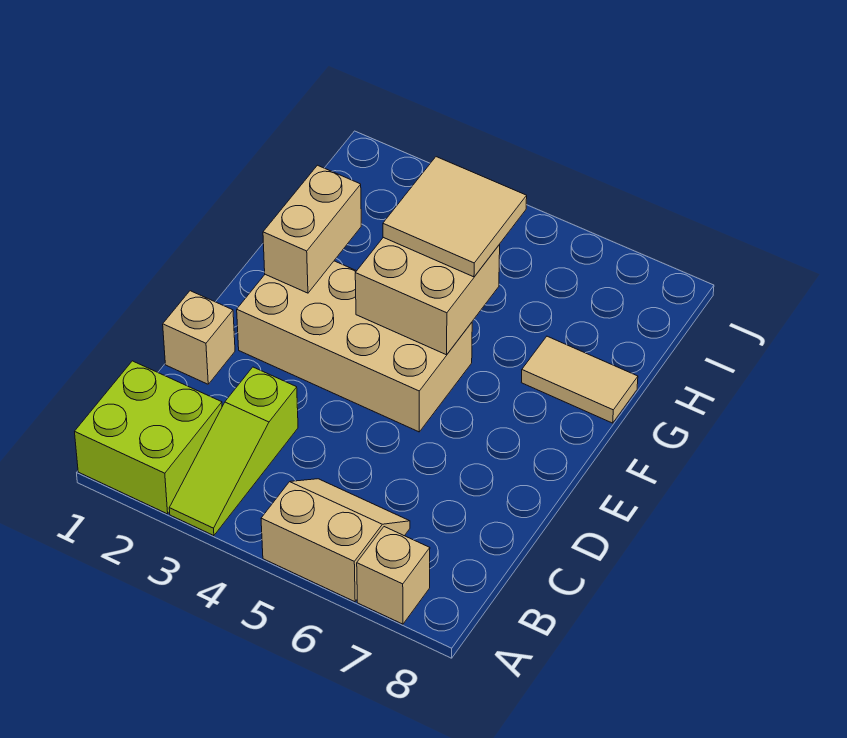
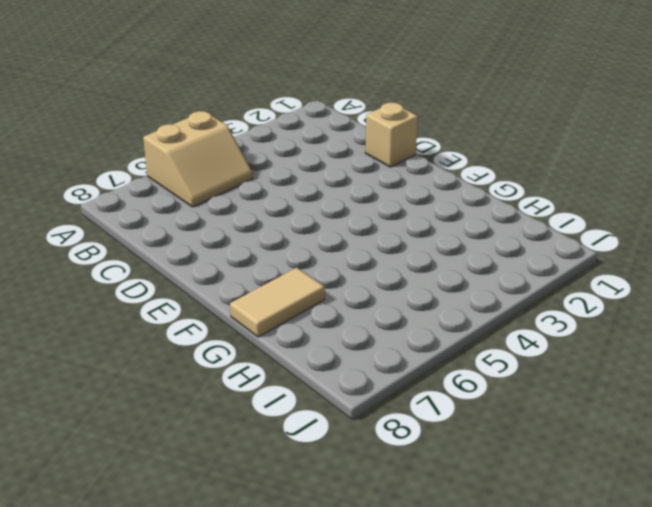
none -> lime 2x2 brick [75,361,222,514]
none -> lime 1x3 slope [169,367,298,536]

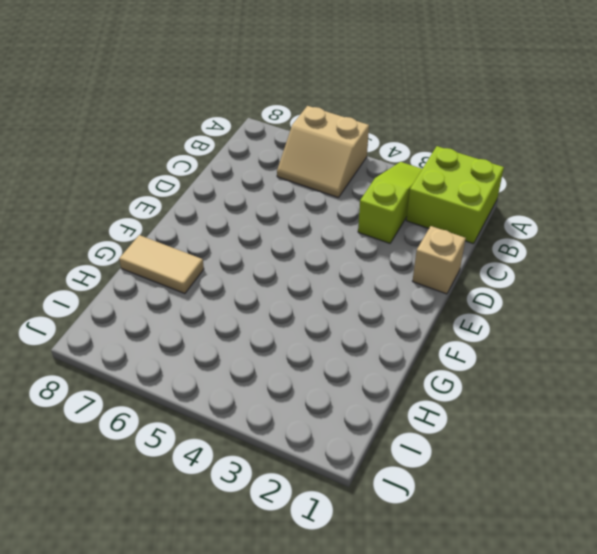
none -> tan 1x1 brick [357,527,430,624]
none -> tan 2x4 brick [237,261,472,432]

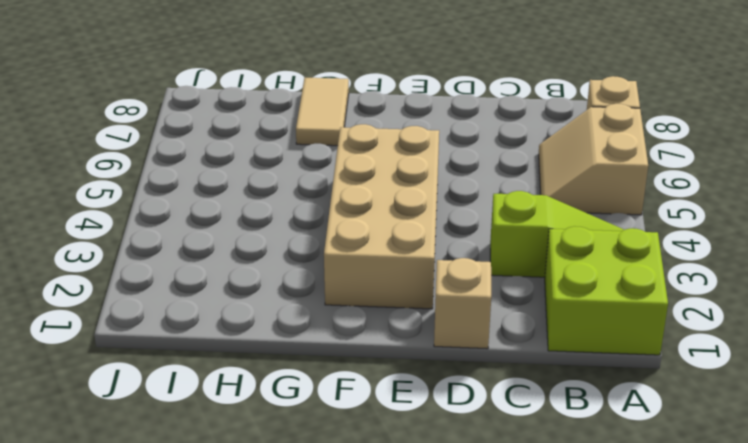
none -> tan 1x2 brick [263,165,361,293]
none -> tan 2x2 brick [355,237,500,355]

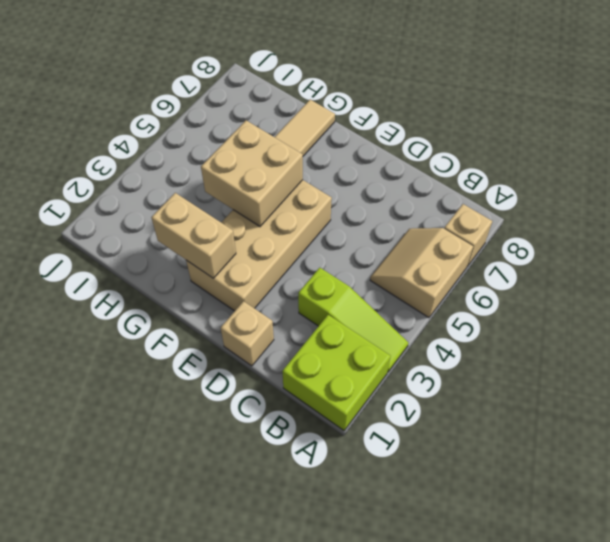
none -> tan 2x2 tile [383,157,527,277]

